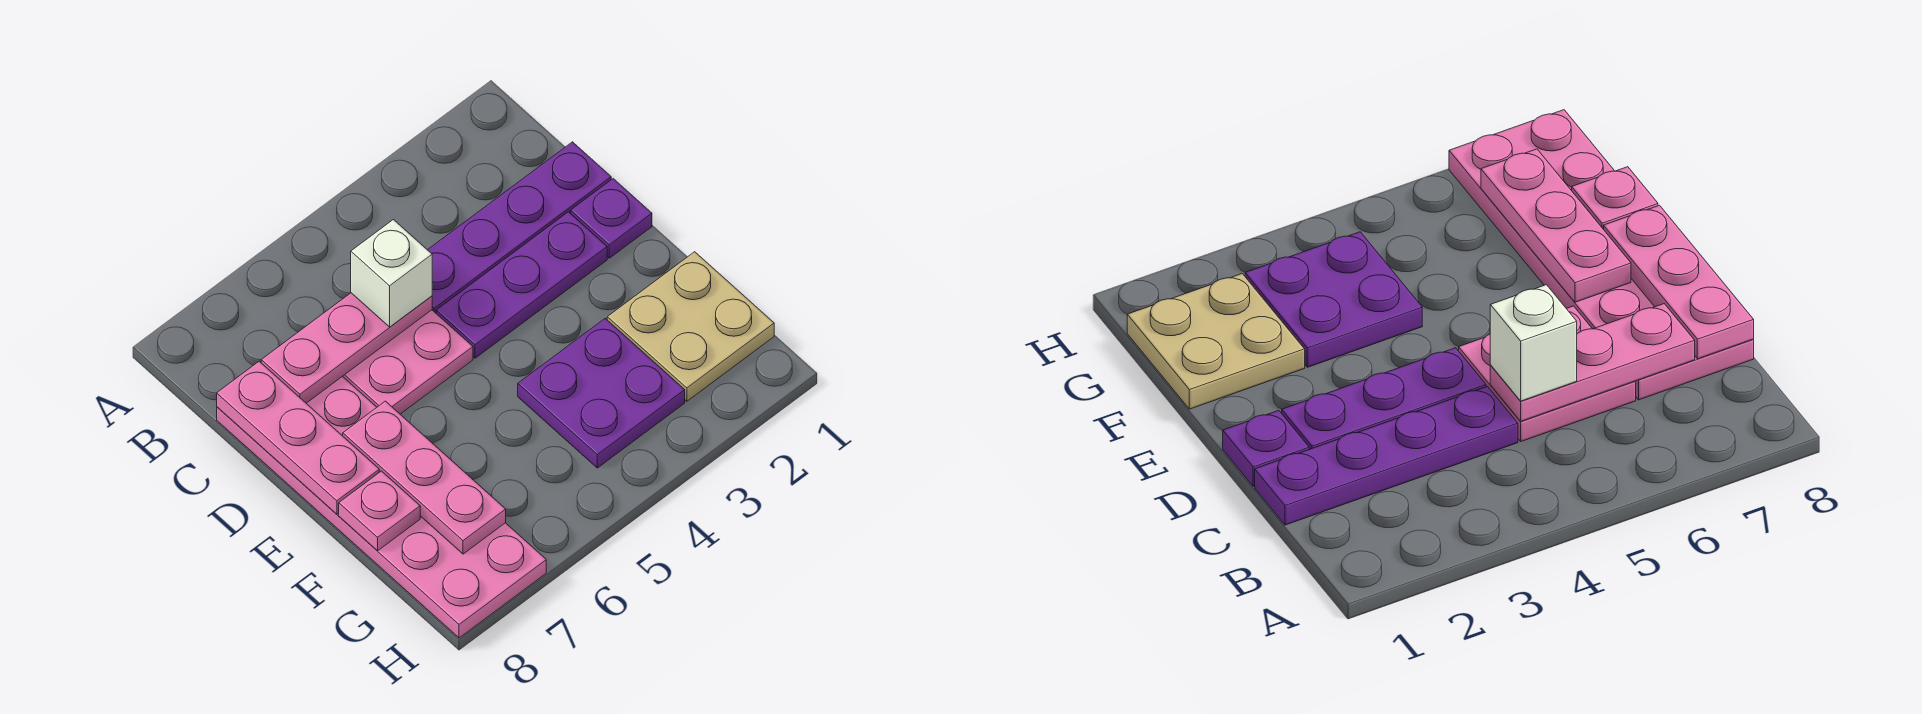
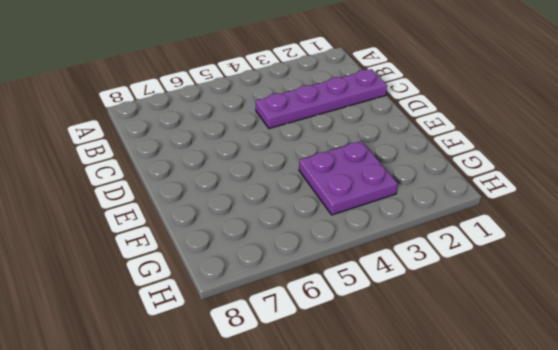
none -> pink 2x2 plate [343,310,473,414]
none -> pink 2x6 plate [217,376,546,638]
none -> purple 1x1 plate [571,179,652,258]

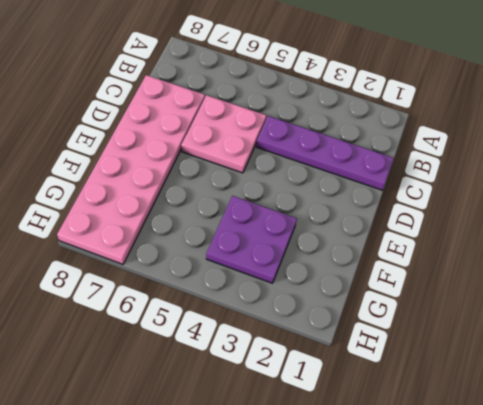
none -> purple 1x1 plate [571,179,652,258]
none -> purple 1x3 plate [436,212,607,358]
none -> tan 2x2 plate [607,252,774,401]

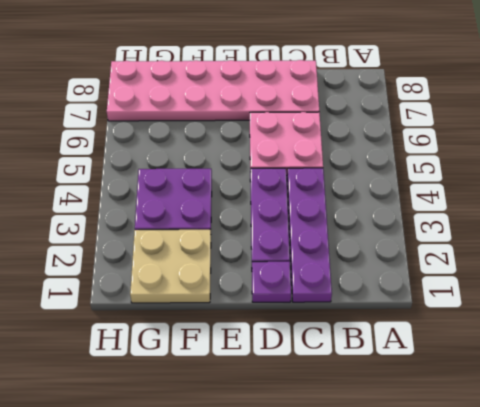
none -> pink 1x3 plate [261,293,432,403]
none -> pink 1x3 plate [217,361,379,514]
none -> pink 1x3 plate [343,401,506,554]

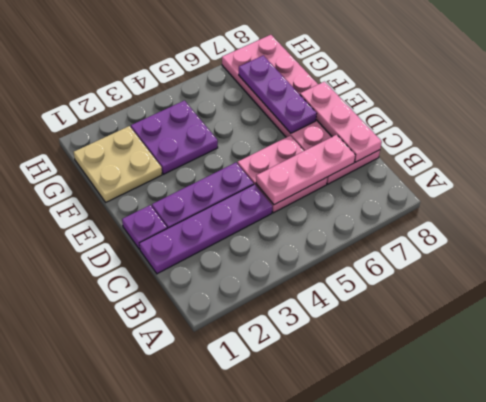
purple 1x3 plate [239,55,317,133] -> pink 1x3 plate [343,401,506,554]
none -> pink 1x1 plate [339,471,420,551]
none -> white 1x1 brick [351,220,432,327]

